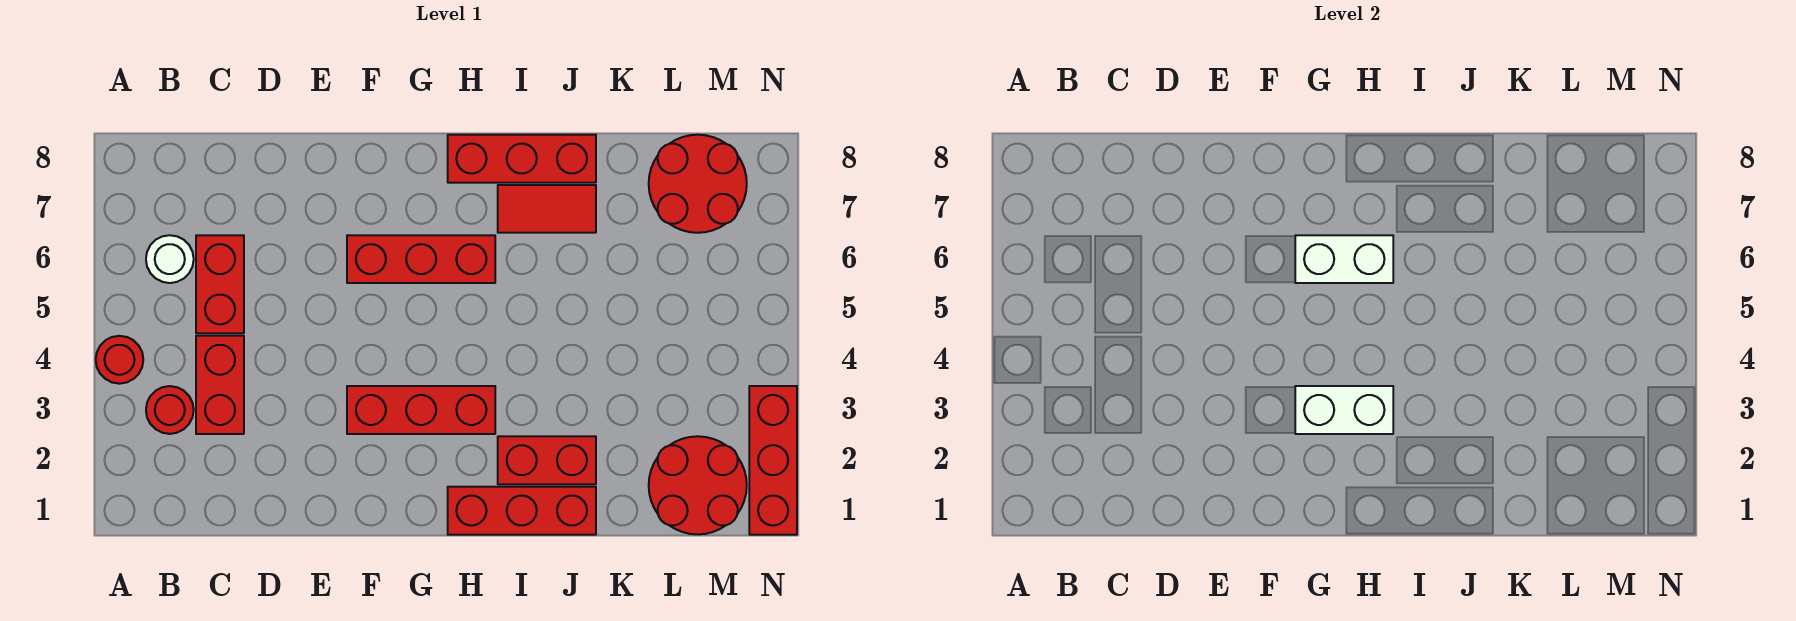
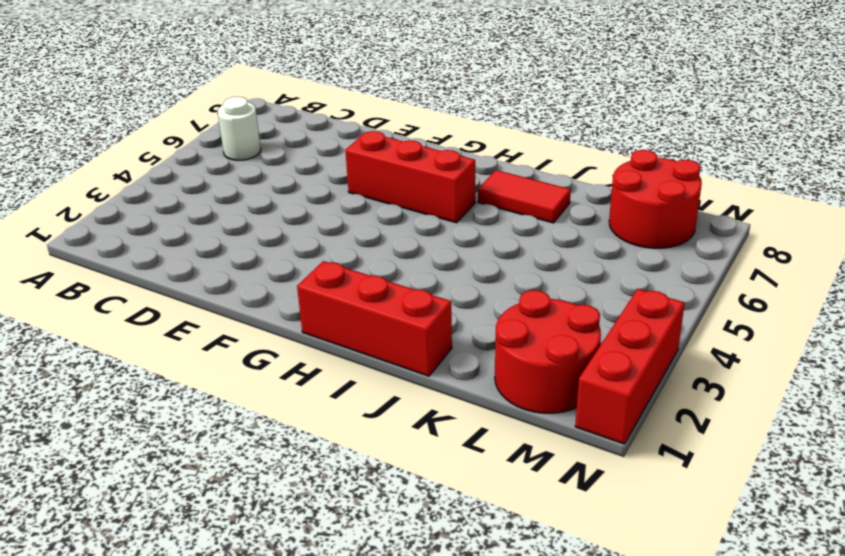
none -> red 1x1 round brick [96,336,143,384]
none -> red 1x1 round brick [146,386,194,434]
none -> red 1x2 brick [196,336,244,434]

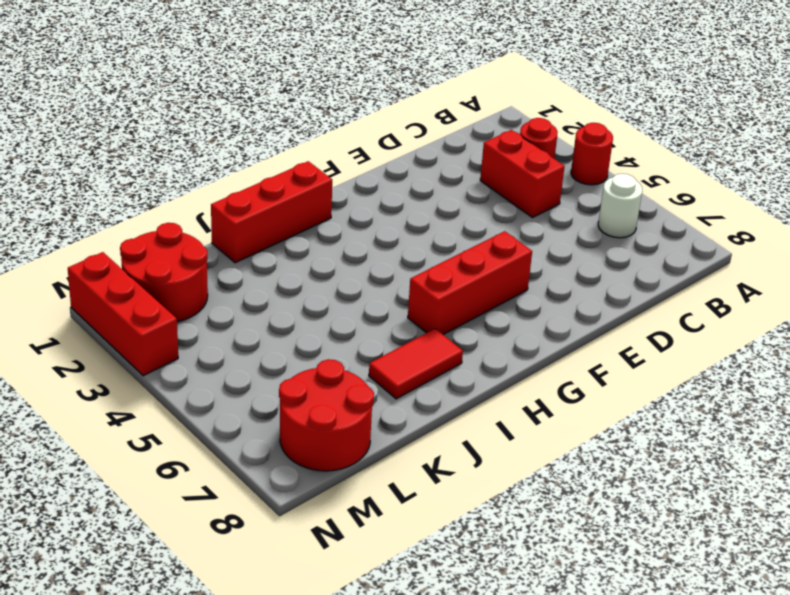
none -> red 1x2 brick [196,235,244,333]
none -> red 1x3 brick [347,386,495,434]
none -> red 1x3 brick [448,135,596,183]

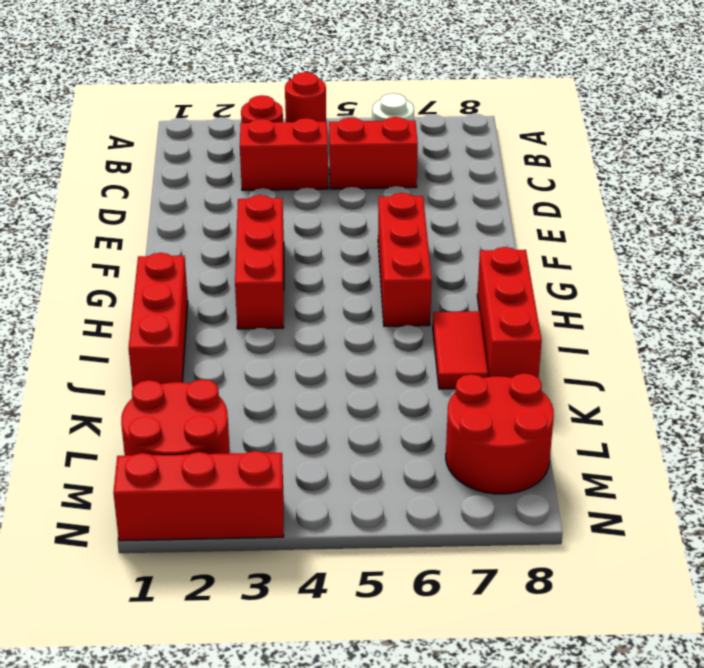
none -> red 1x2 brick [498,436,596,484]
none -> white 1x2 brick [1295,386,1393,434]
none -> white 1x2 brick [1295,235,1393,283]

